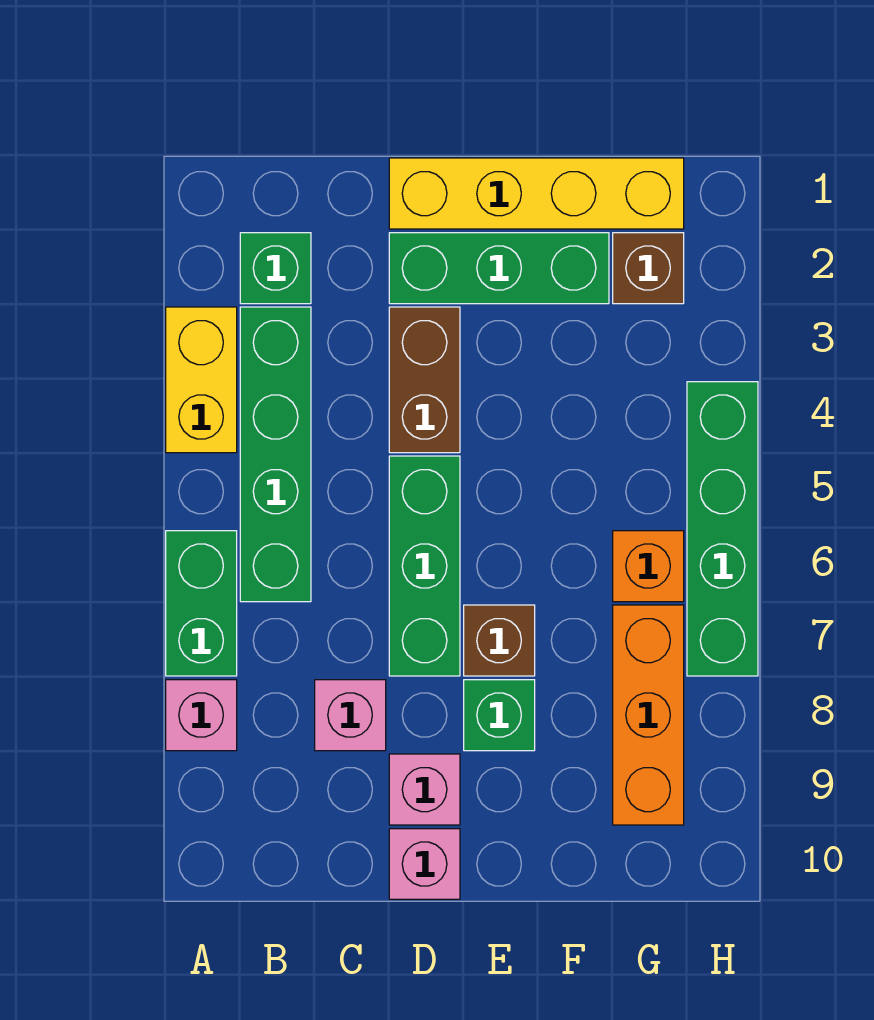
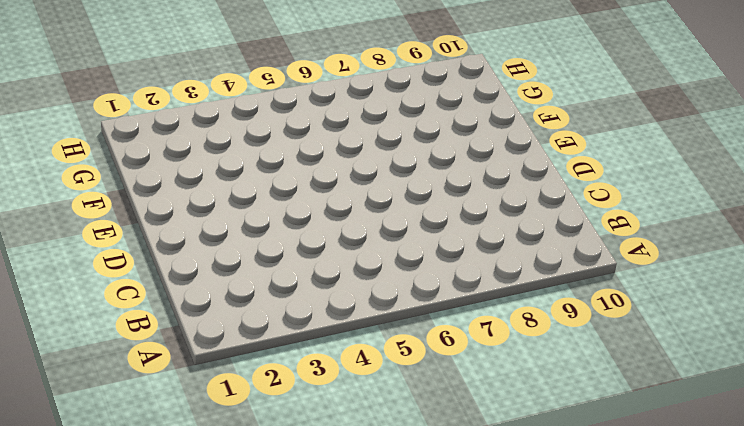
none -> yellow 1x2 brick [166,307,237,453]
none -> green 1x2 brick [166,531,237,676]
none -> pink 1x1 brick [166,680,237,751]

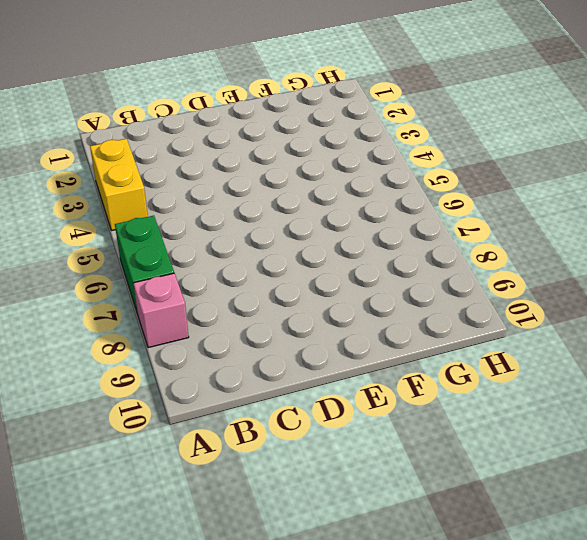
none -> green 1x1 brick [240,233,311,304]
none -> green 1x4 brick [240,307,311,602]
none -> pink 1x1 brick [315,680,386,751]

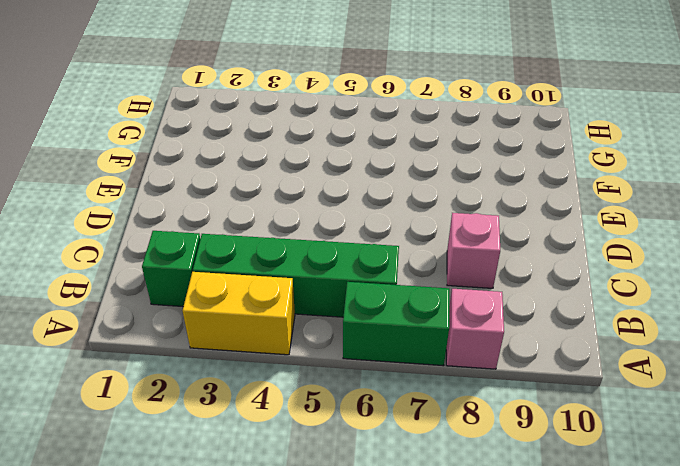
none -> yellow 1x4 brick [389,158,684,229]
none -> green 1x3 brick [389,233,609,304]
none -> brown 1x2 brick [389,307,460,453]

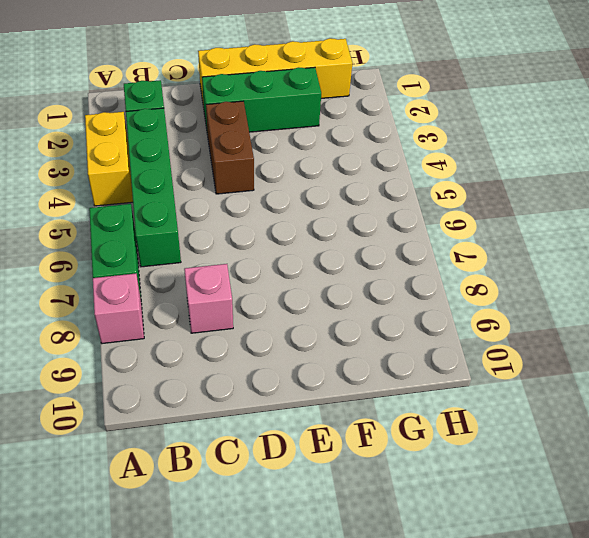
none -> green 1x3 brick [389,456,460,676]
none -> pink 1x1 brick [389,754,460,825]
none -> pink 1x1 brick [389,829,460,899]

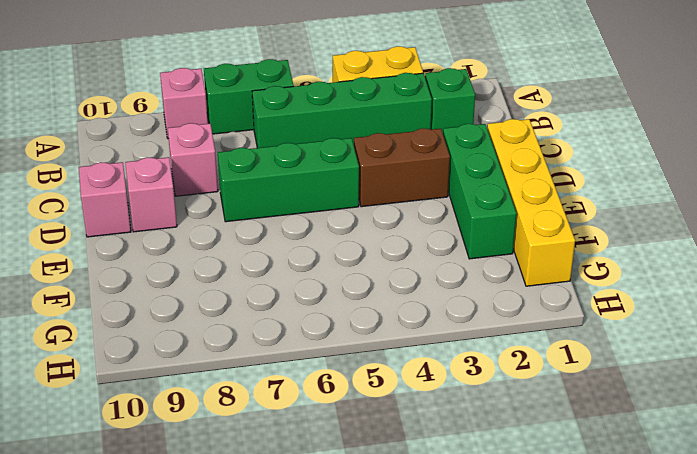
none -> brown 1x1 brick [464,605,535,676]
none -> green 1x1 brick [464,680,535,751]
none -> brown 1x1 brick [613,233,684,304]

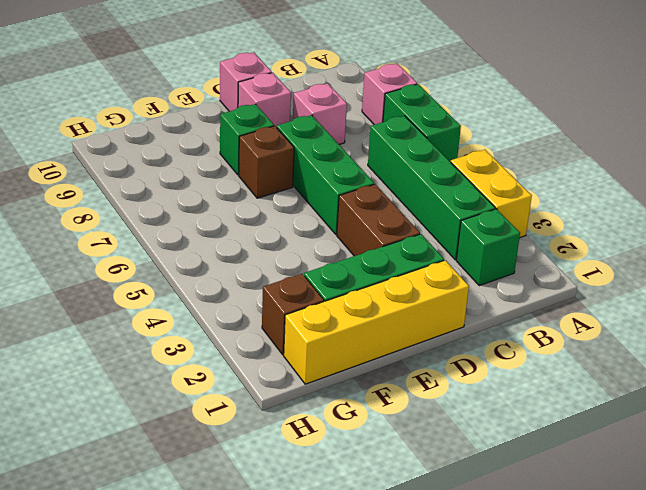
none -> orange 1x1 brick [613,531,684,602]
none -> orange 1x3 brick [613,605,684,825]
none -> green 1x4 brick [687,382,758,676]

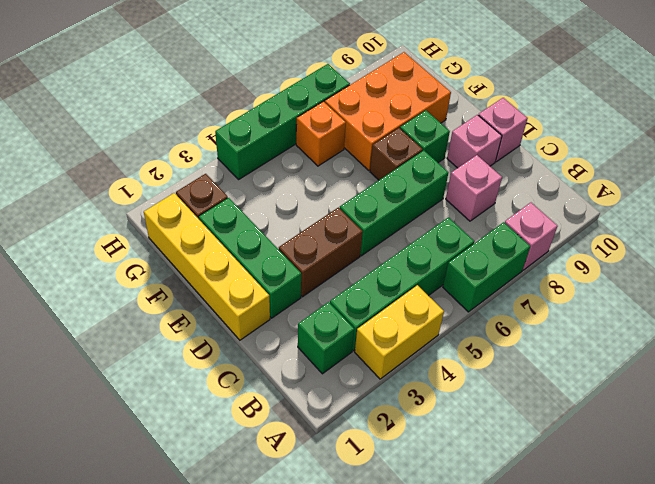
orange 2x3 brick [325,52,451,170] -> orange 1x3 brick [613,605,684,825]

